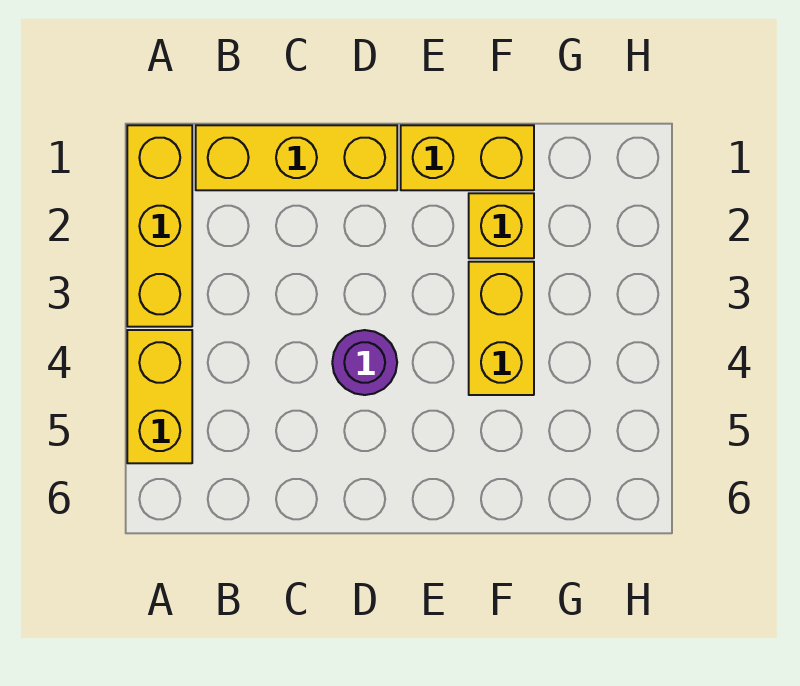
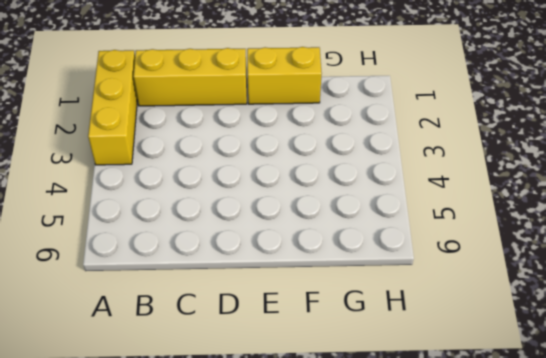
none -> yellow 1x2 brick [127,330,192,463]
none -> purple 1x1 round brick [332,330,397,395]

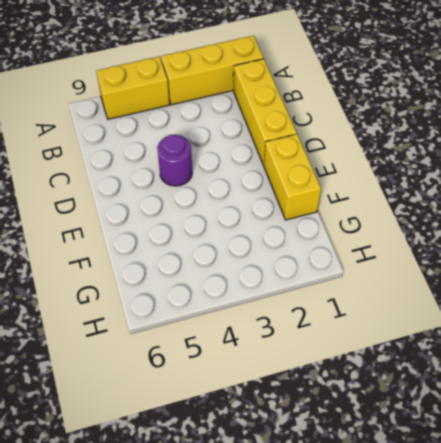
none -> yellow 1x1 brick [469,193,534,258]
none -> yellow 1x2 brick [469,262,534,395]

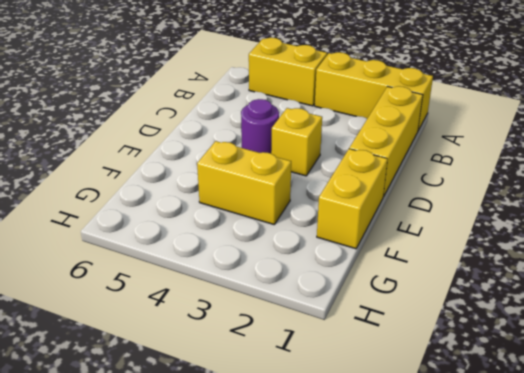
yellow 1x1 brick [271,108,322,176] -> yellow 1x1 brick moved to [469,193,534,258]

